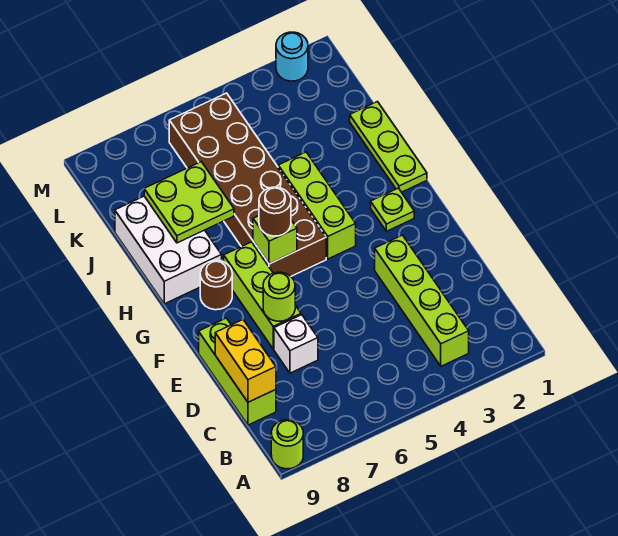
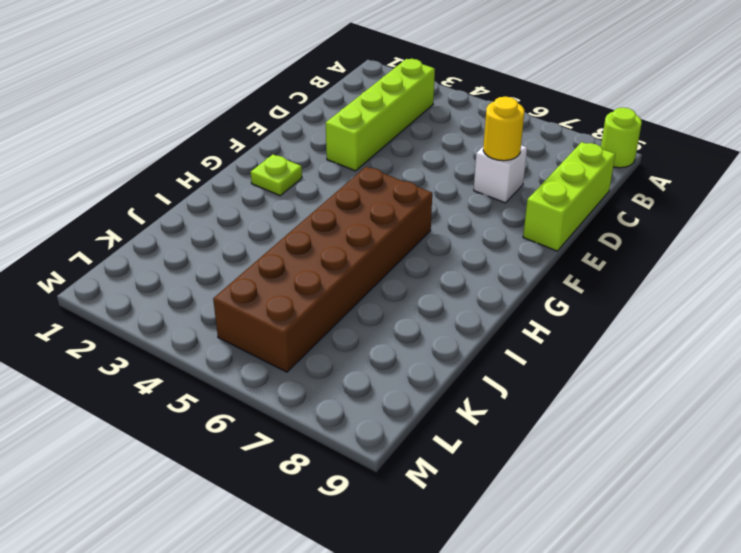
yellow 1x1 round brick [483,97,524,161] -> none
none -> lime 1x3 brick [224,242,301,349]
none -> lime 1x3 brick [278,152,356,259]
none -> brown 1x1 round brick [200,261,232,310]

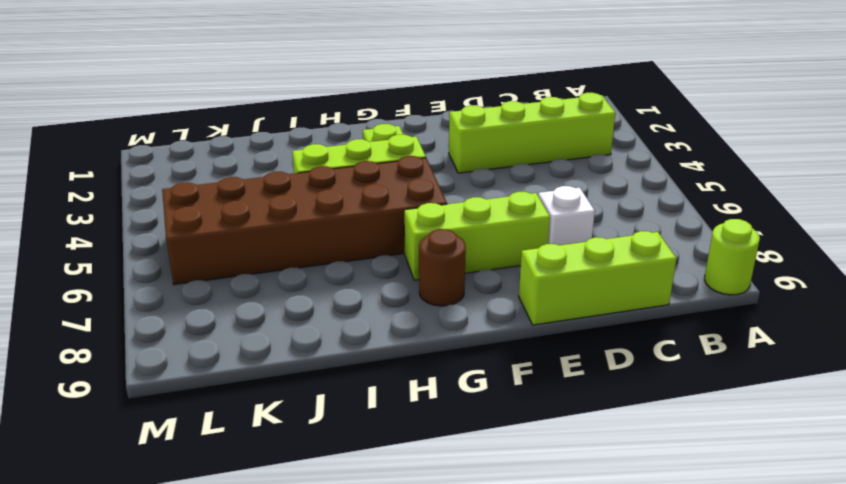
none -> lime 1x3 plate [350,102,427,192]
none -> white 2x3 brick [115,196,222,304]
none -> cyan 1x1 round brick [276,32,308,81]

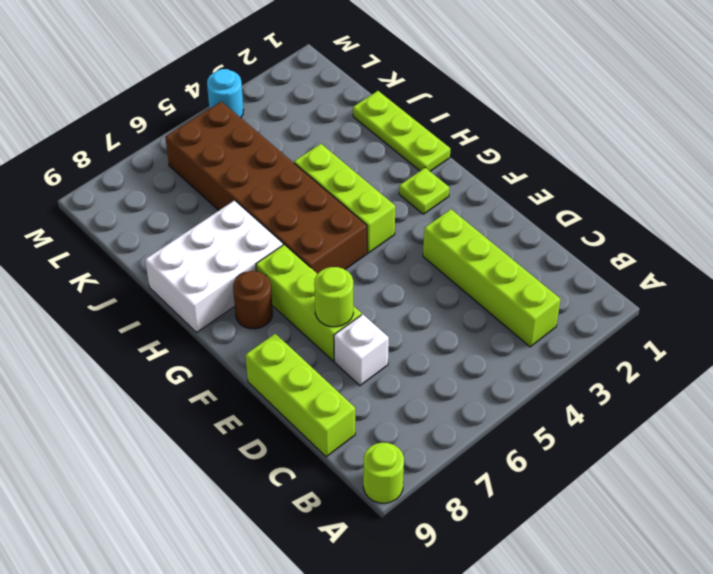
white 2x3 brick [145,200,283,332] -> white 2x3 brick turned to [115,196,222,304]
cyan 1x1 round brick [207,69,244,118] -> cyan 1x1 round brick moved to [276,32,308,81]
none -> yellow 1x2 brick [215,319,276,402]
none -> lime 1x1 brick [253,216,297,264]
none -> lime 2x2 plate [144,162,234,243]

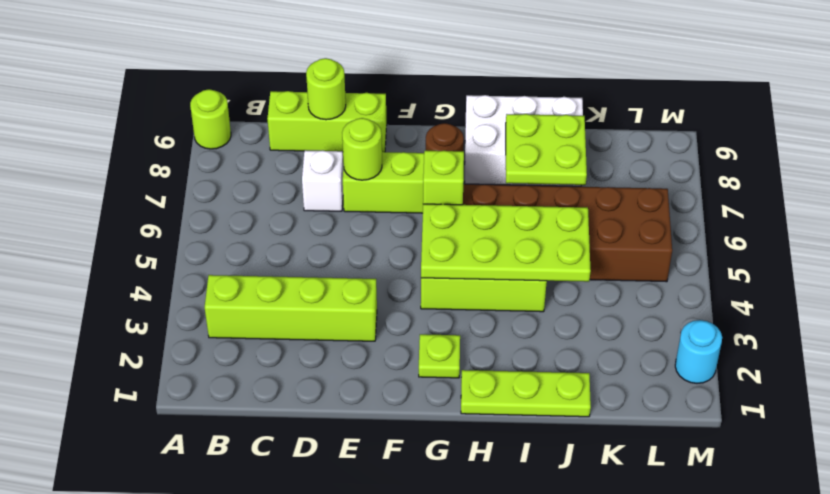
lime 1x1 round brick [306,58,346,120] -> yellow 1x2 brick [215,319,276,402]
lime 2x4 plate [421,204,591,282] -> none
none -> brown 1x1 round brick [259,187,291,236]

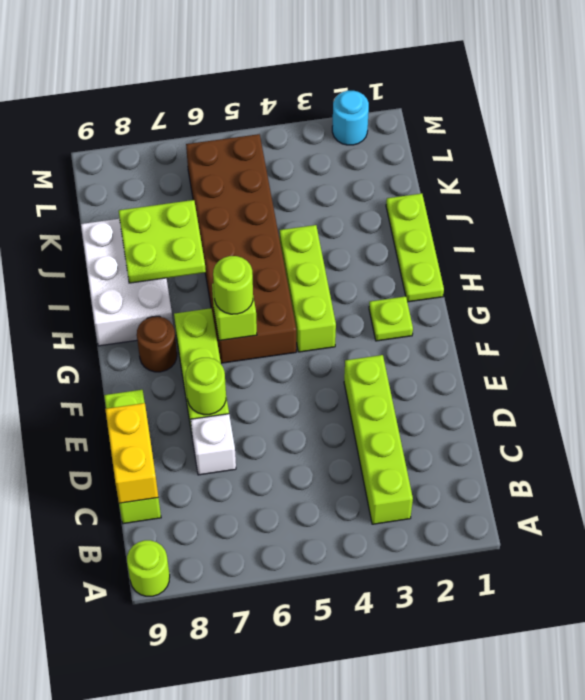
lime 1x1 round brick [213,256,253,314] -> brown 1x1 round brick [259,187,291,236]

